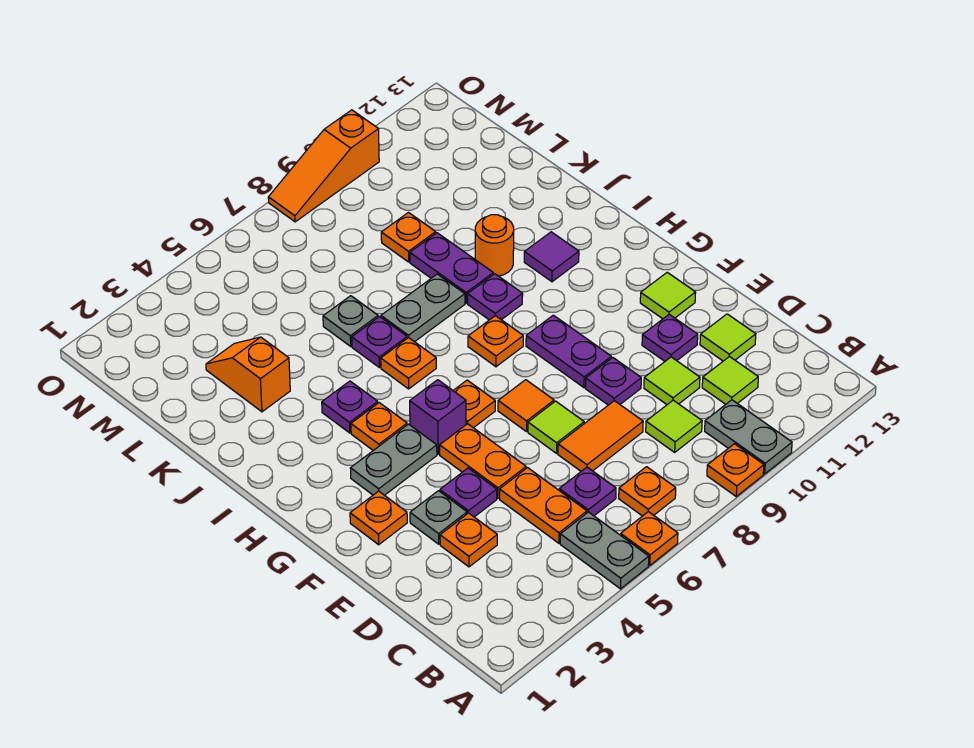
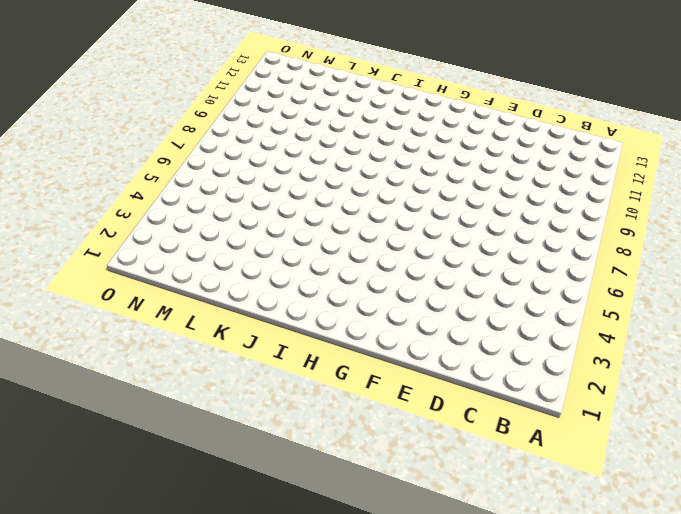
none -> grey 1x2 plate [560,512,649,589]
none -> orange 1x1 plate [621,512,678,565]
none -> orange 1x1 plate [707,444,764,496]
none -> grey 1x2 plate [705,400,792,474]

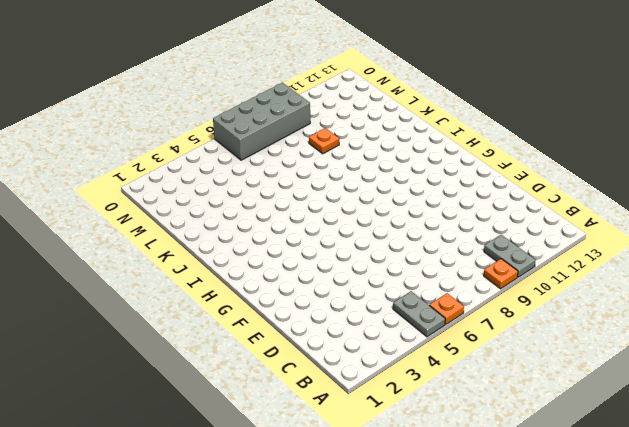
grey 2x4 brick [213,83,310,160] -> orange 1x3 slope [268,110,379,222]
none -> orange 1x1 plate [619,467,676,516]
none -> orange 1x2 plate [500,468,587,543]
none -> purple 1x1 plate [559,467,616,516]
none -> lime 1x1 tile [646,400,702,452]

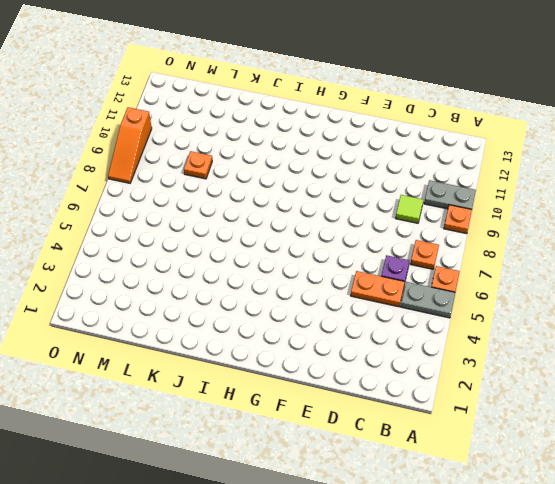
none -> lime 1x1 tile [702,356,758,404]
none -> orange 1x1 plate [440,513,497,567]
none -> orange 1x2 tile [558,401,643,471]
none -> lime 1x1 tile [644,357,700,405]

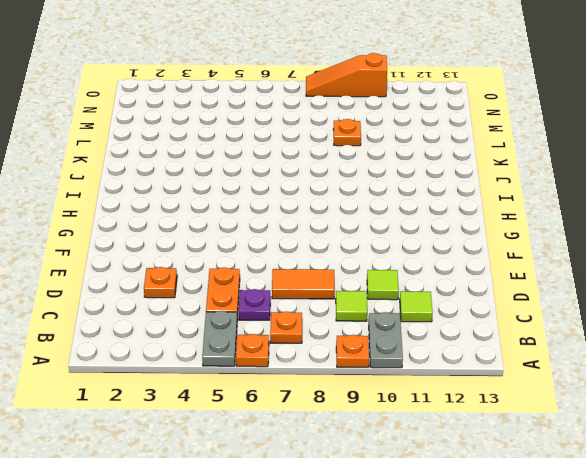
none -> lime 1x1 tile [700,314,756,361]
none -> grey 1x1 plate [410,491,467,544]
none -> purple 1x1 plate [440,468,497,517]
none -> orange 1x2 plate [440,424,526,498]

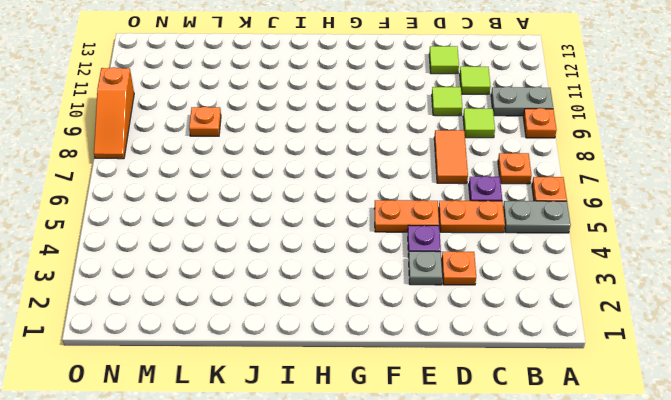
none -> lime 1x1 tile [528,401,584,453]
none -> purple 1x1 plate [585,358,641,405]
none -> purple 1x1 plate [642,314,698,361]
none -> orange 1x1 plate [350,491,407,545]

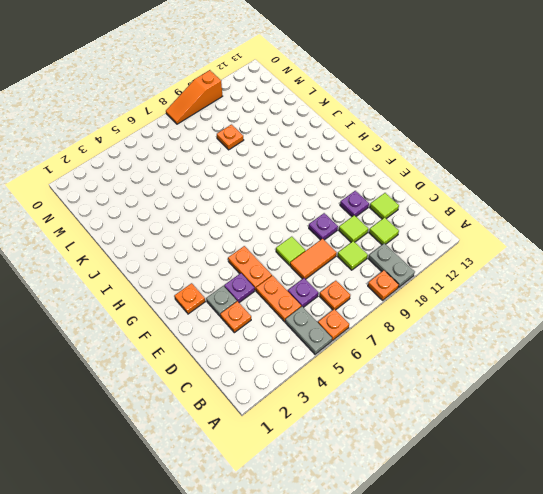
none -> orange 1x1 tile [498,380,554,432]
none -> purple 1x2 plate [526,315,611,387]
none -> lime 1x1 tile [640,272,696,319]
none -> grey 1x2 plate [351,424,437,495]

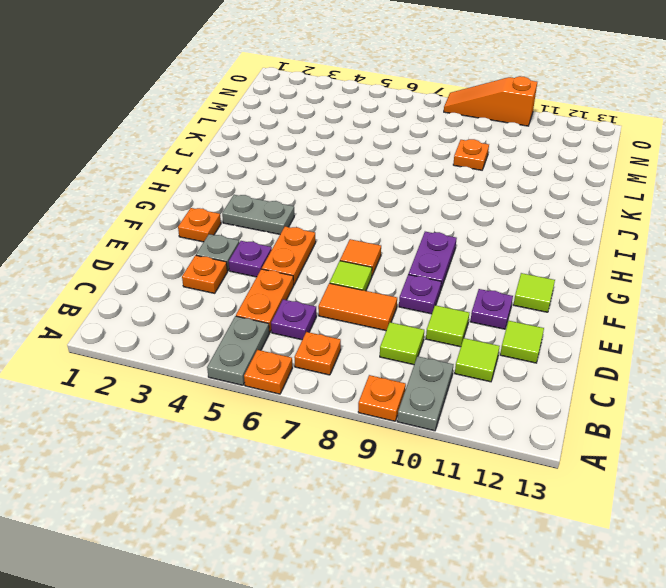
none -> purple 1x1 brick [410,380,466,454]
none -> orange 1x1 plate [453,380,495,428]
none -> orange 1x1 plate [351,403,407,450]
none -> orange 1x1 plate [468,316,523,367]

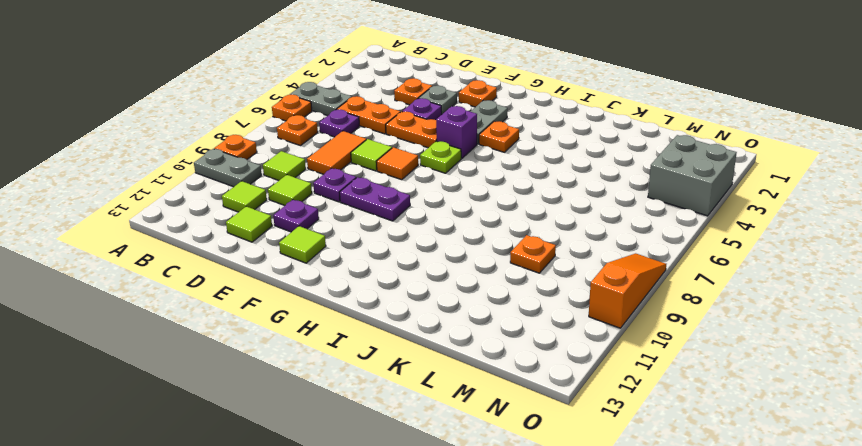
lime 1x1 plate [420,141,461,173] -> orange 1x1 plate [453,380,495,428]
grey 2x2 brick [648,135,737,216] -> none
none -> orange 1x1 plate [468,316,523,367]
none -> purple 1x1 plate [322,381,378,433]
none -> orange 1x1 plate [381,337,436,389]
none -> purple 1x1 plate [468,274,523,320]

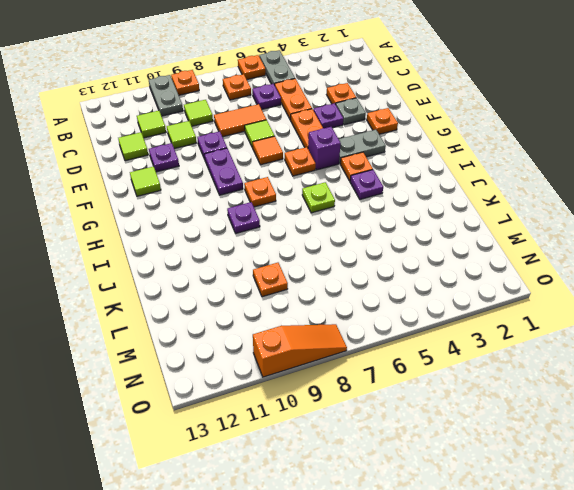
lime 1x1 plate [302,182,335,213] -> orange 1x1 plate [381,337,436,389]
none -> purple 1x1 tile [524,232,579,282]
none -> purple 1x1 plate [352,317,407,368]
none -> grey 1x2 plate [381,274,465,342]
none -> purple 1x2 plate [410,233,493,303]

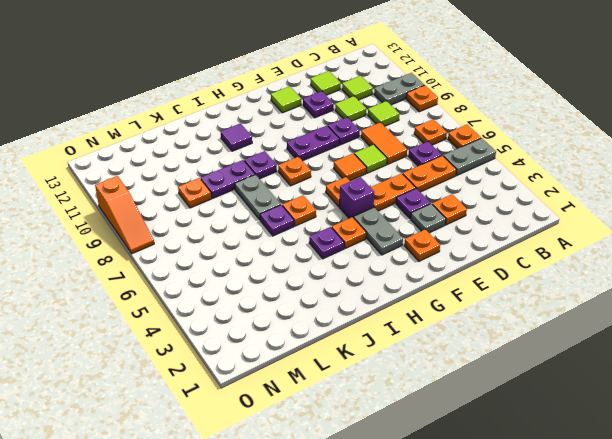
none -> orange 1x1 round brick [475,215,514,276]
none -> orange 1x2 slope [206,337,290,412]
none -> grey 1x1 plate [323,296,378,346]

